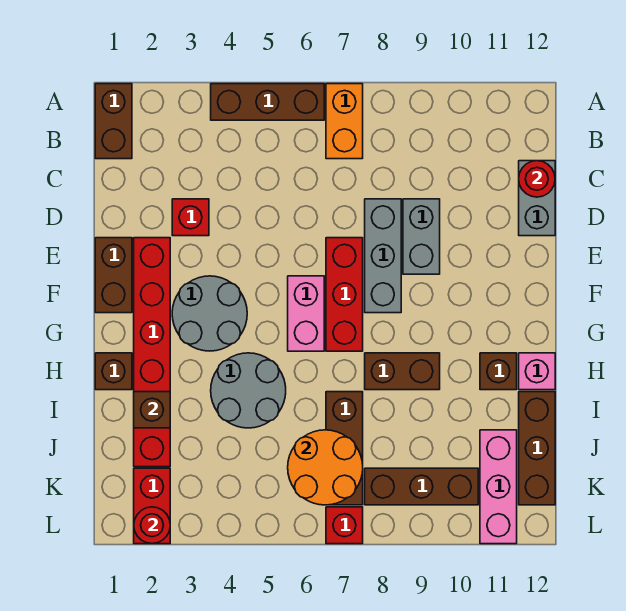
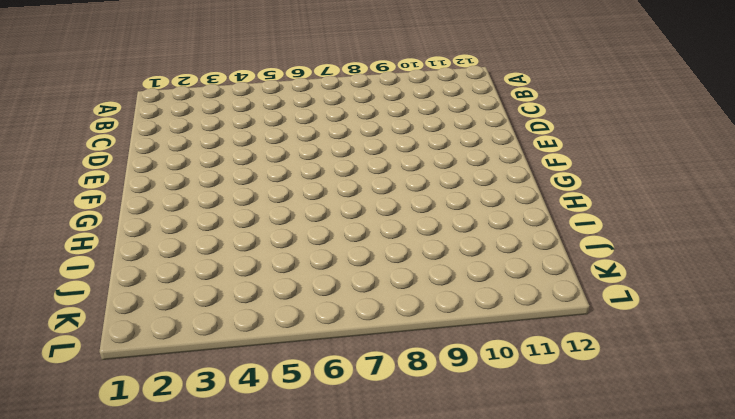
none -> brown 1x2 brick [95,84,132,159]
none -> brown 1x3 brick [211,84,324,120]
none -> orange 1x2 brick [326,84,363,159]

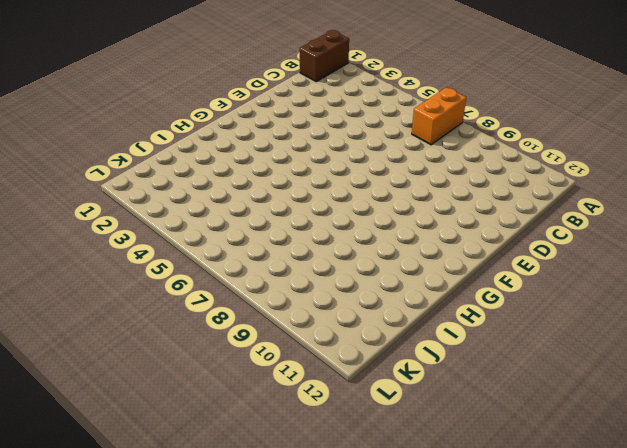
none -> brown 1x3 brick [211,84,324,120]
none -> grey 1x2 brick [519,161,555,236]
none -> red 1x1 brick [172,199,209,236]

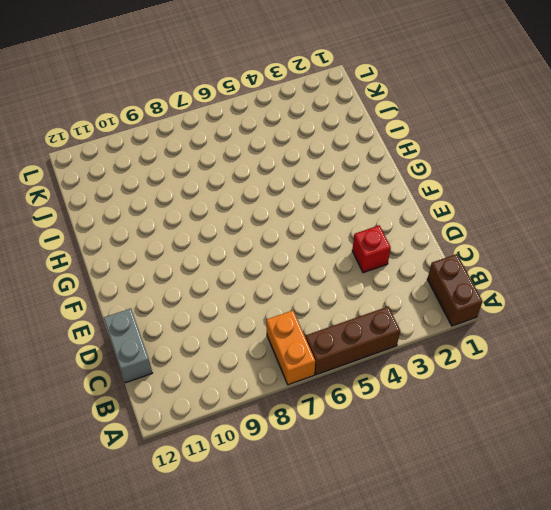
none -> grey 1x3 brick [365,199,401,313]
none -> grey 1x2 brick [403,199,440,274]
none -> brown 1x2 brick [95,238,132,313]

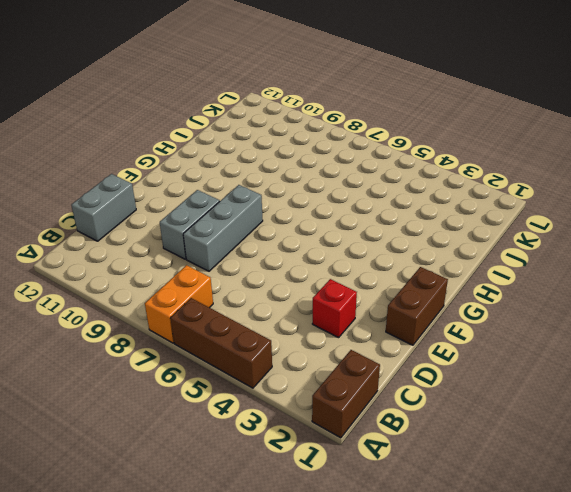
none -> red 1x6 brick [134,238,170,467]
none -> red 1x3 brick [326,238,363,351]
none -> grey 2x2 round brick [172,276,247,351]

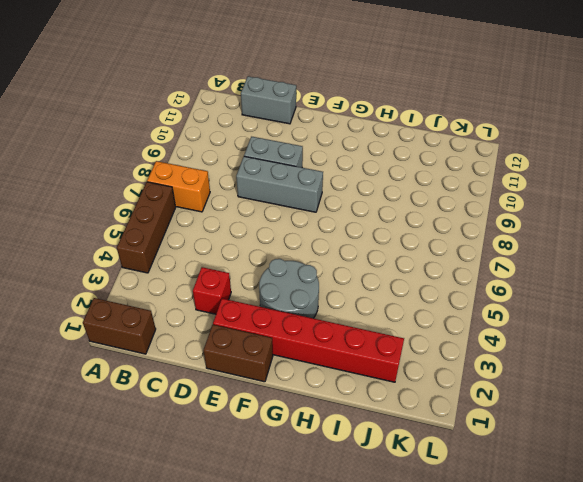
none -> red 1x3 brick [326,238,363,351]
none -> pink 1x2 brick [288,276,324,351]
none -> brown 1x1 brick [95,353,132,390]

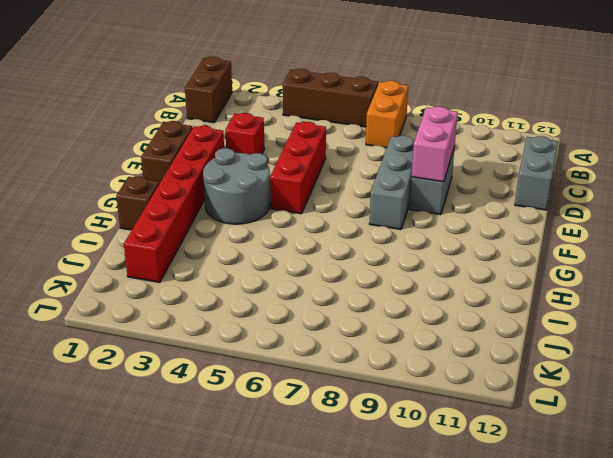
red 1x3 brick [270,122,326,214] -> red 1x3 brick moved to [326,238,363,351]
pink 1x2 brick [412,107,458,182] -> pink 1x2 brick moved to [288,276,324,351]
none -> grey 2x2 round brick [211,353,286,428]
none -> brown 1x2 brick [365,353,440,390]
none -> brown 1x1 brick [480,353,517,390]

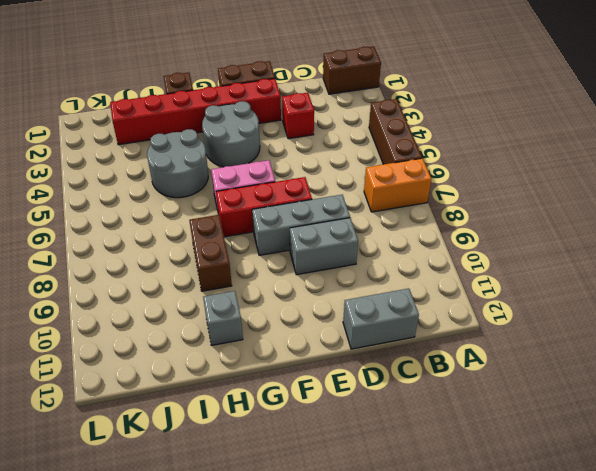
grey 1x1 brick [203,291,243,345] -> brown 1x1 brick [480,353,517,390]
none -> pink 1x1 brick [519,353,555,390]
none -> brown 1x3 brick [326,392,363,505]
none -> brown 1x3 brick [519,392,555,505]

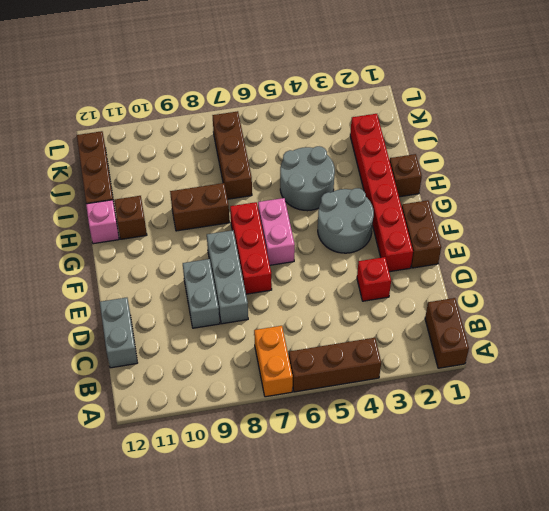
none -> pink 1x3 brick [480,430,517,544]
none -> red 1x2 brick [134,468,170,544]
none -> brown 1x3 brick [365,468,478,505]

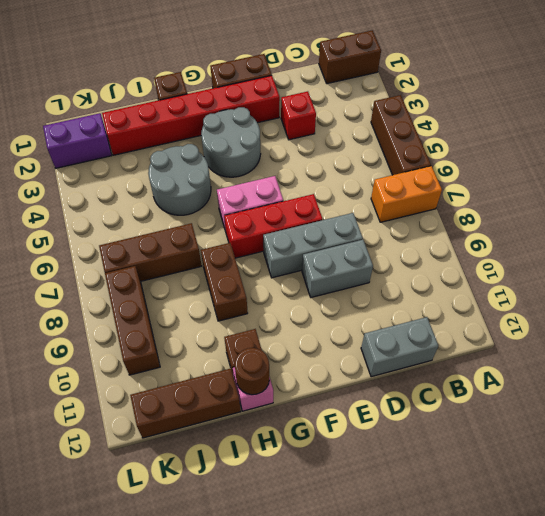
brown 1x1 round brick [235,348,269,395] -> none
purple 1x2 brick [43,113,112,168] -> red 1x2 brick [134,468,170,544]
none -> pink 1x3 brick [480,430,517,544]
none -> red 1x1 brick [326,507,363,544]
none -> red 1x1 round brick [519,161,555,197]

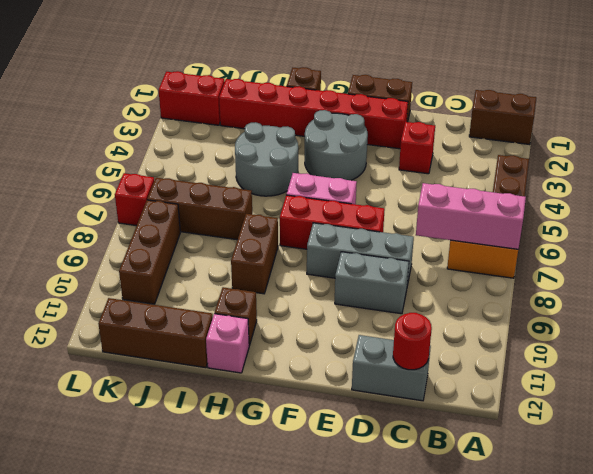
pink 1x3 brick [416,183,526,249] -> pink 1x3 brick moved to [480,430,517,544]
none -> brown 1x1 brick [134,392,170,428]
none -> orange 2x2 round brick [288,430,363,505]
none -> red 1x1 round brick [134,507,170,544]

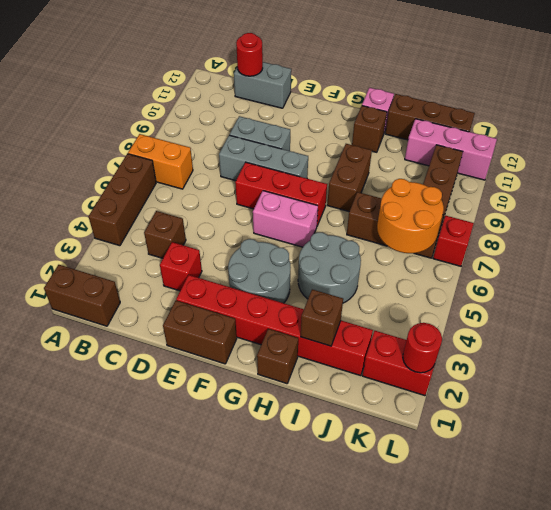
brown 1x1 brick [144,211,186,258] -> none

